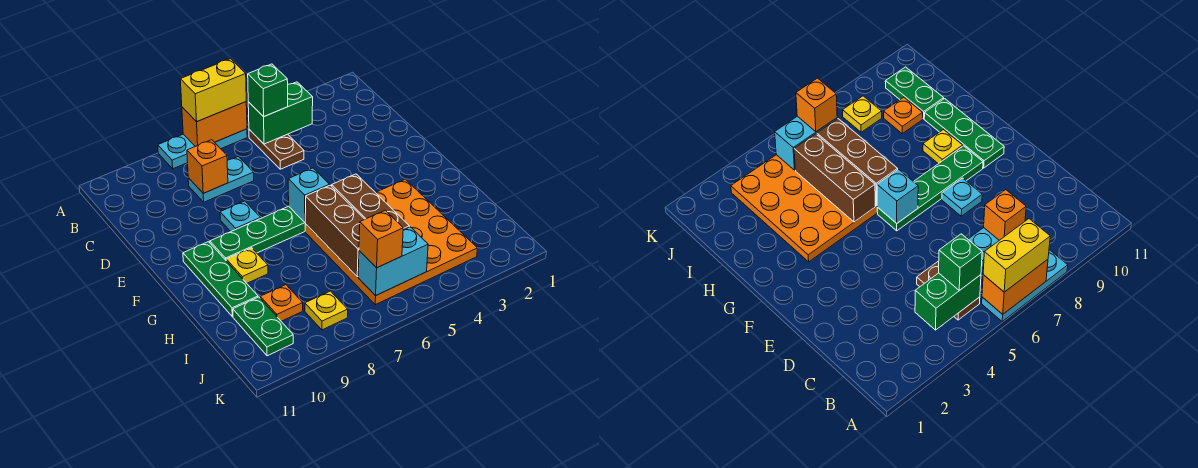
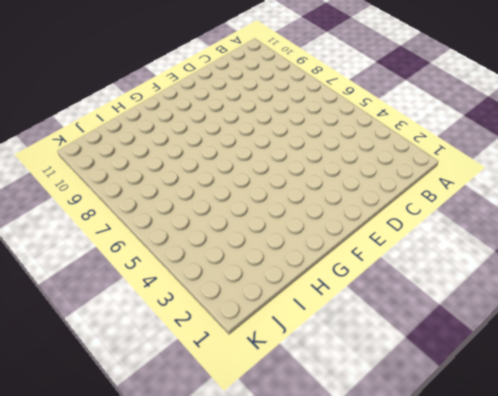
none -> cyan 1x3 plate [158,129,247,169]
none -> brown 1x2 plate [249,129,304,169]
none -> cyan 1x2 plate [188,157,254,202]

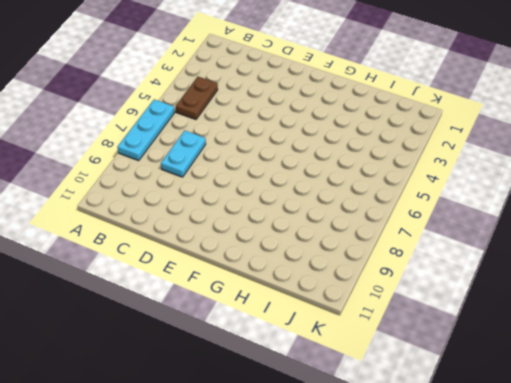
brown 1x2 plate [176,77,218,119] -> brown 1x2 plate turned to [249,129,304,169]
none -> cyan 1x1 plate [220,201,261,231]
none -> green 1x4 plate [210,206,306,260]
none -> green 1x3 plate [183,242,258,317]

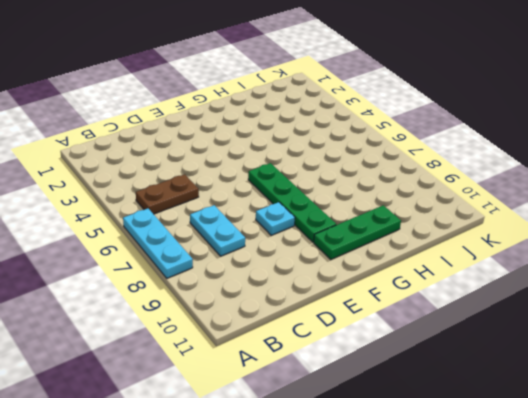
none -> orange 4x4 plate [305,179,477,305]
none -> yellow 1x1 plate [226,248,268,283]
none -> orange 1x1 plate [260,285,303,321]

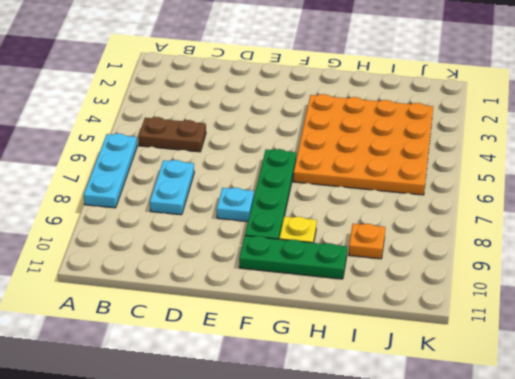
none -> green 1x2 plate [233,297,293,356]
none -> yellow 1x1 plate [305,291,348,330]
none -> orange 1x2 brick [182,102,247,146]

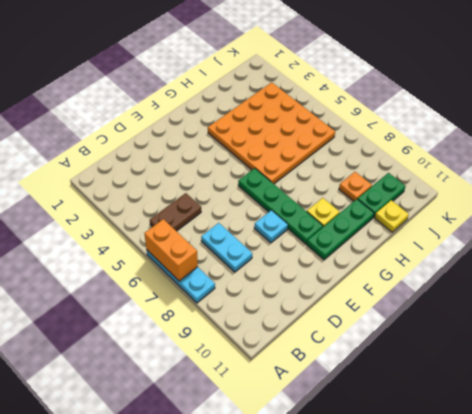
yellow 1x1 plate [375,200,409,232] -> yellow 1x1 plate moved to [305,291,348,330]
none -> green 1x2 brick [248,82,313,144]
none -> orange 1x1 brick [187,140,228,193]
none -> cyan 1x1 brick [288,168,330,222]

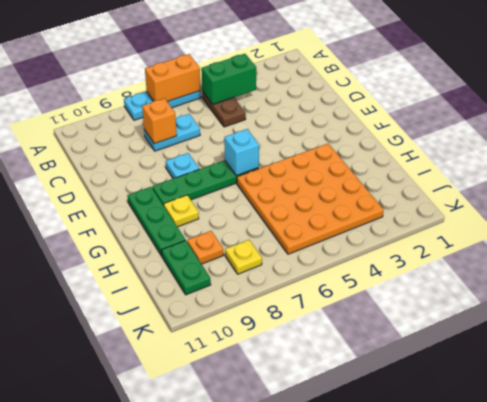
none -> brown 1x3 brick [332,174,409,230]
none -> brown 1x3 brick [305,185,365,277]
none -> cyan 1x2 brick [358,227,428,296]

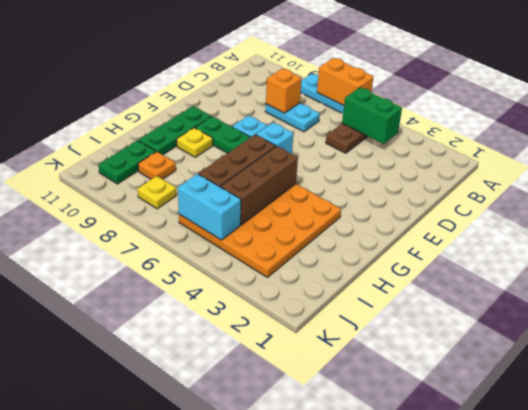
none -> yellow 1x2 brick [180,59,246,122]
none -> green 1x1 brick [248,64,288,117]
none -> orange 1x1 brick [359,210,403,268]

